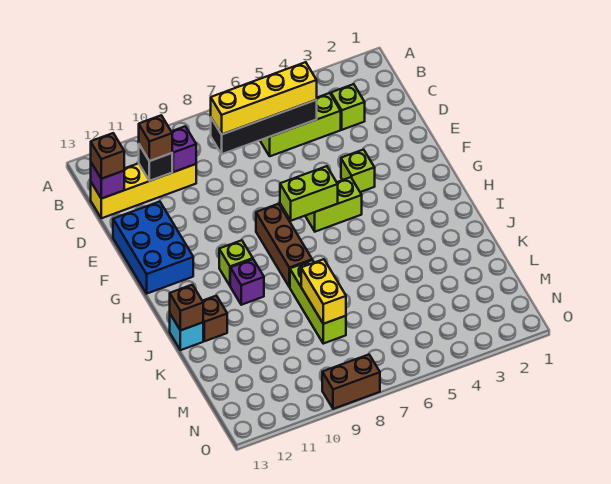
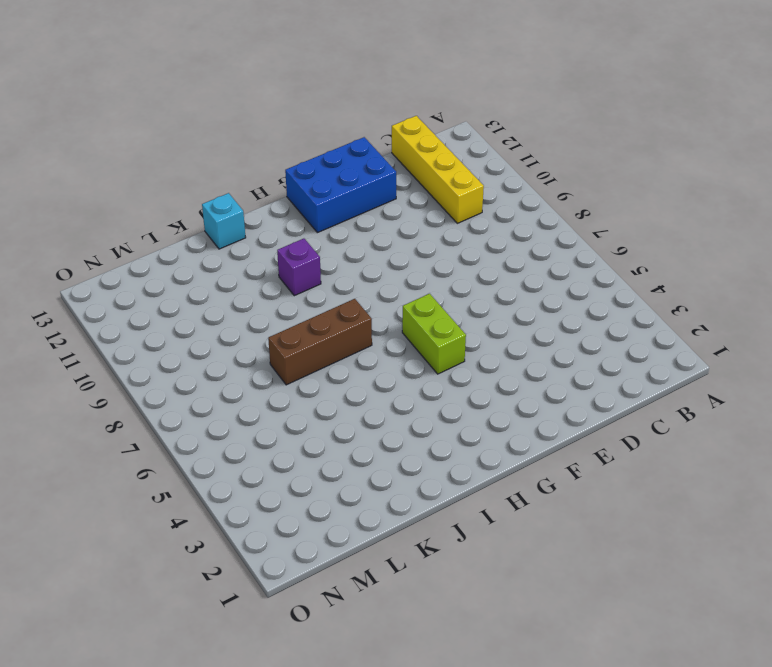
brown 1x3 brick [268,299,372,385] -> brown 1x3 brick moved to [256,204,312,287]
none -> lime 1x1 brick [331,84,365,130]
none -> lime 1x3 brick [260,93,341,156]
none -> lime 1x1 brick [341,149,375,192]

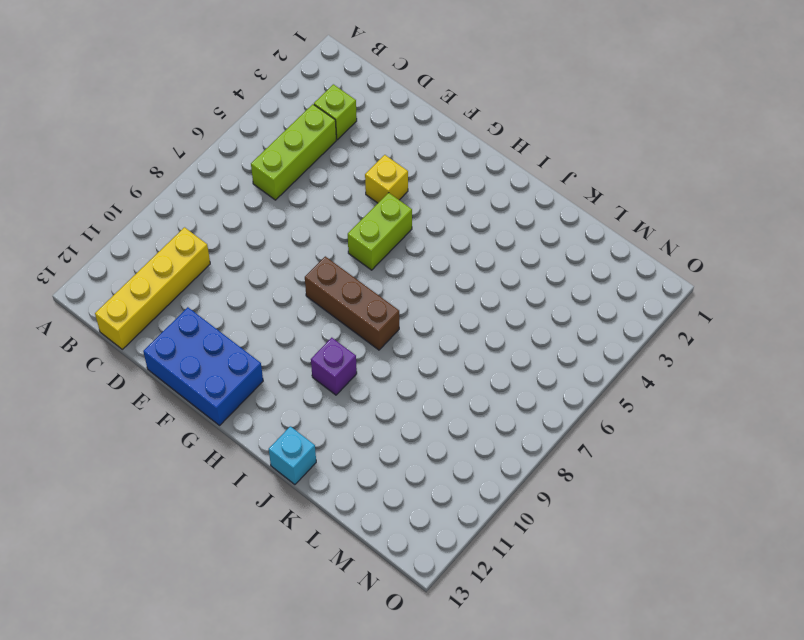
yellow 1x1 brick [365,155,408,203] -> lime 1x1 brick [341,149,375,192]
none -> lime 1x1 brick [219,240,253,285]
none -> lime 1x3 brick [290,260,346,344]
none -> brown 1x1 brick [203,296,227,341]

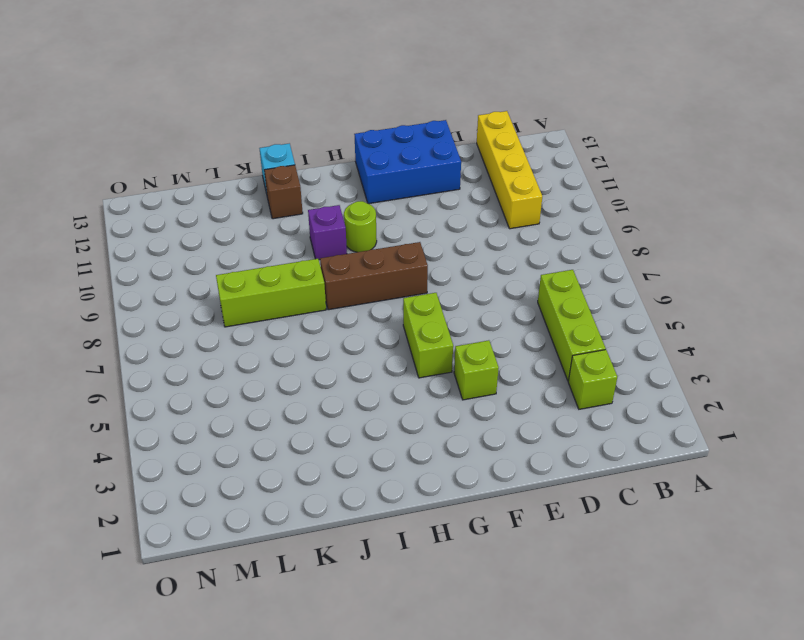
lime 1x1 round brick [344,201,377,252] -> lime 1x1 brick [219,240,253,285]
none -> brown 1x2 brick [322,355,380,409]
none -> black 1x4 brick [211,100,317,154]
none -> purple 1x1 brick [171,126,196,172]

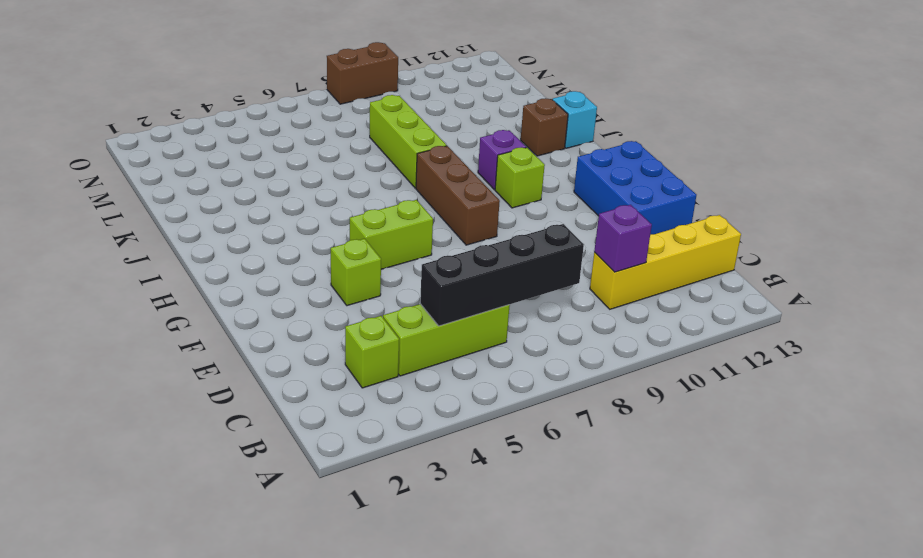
none -> black 1x1 brick [139,145,172,181]
none -> purple 1x1 brick [91,163,124,199]
none -> lime 1x2 brick [280,166,338,221]

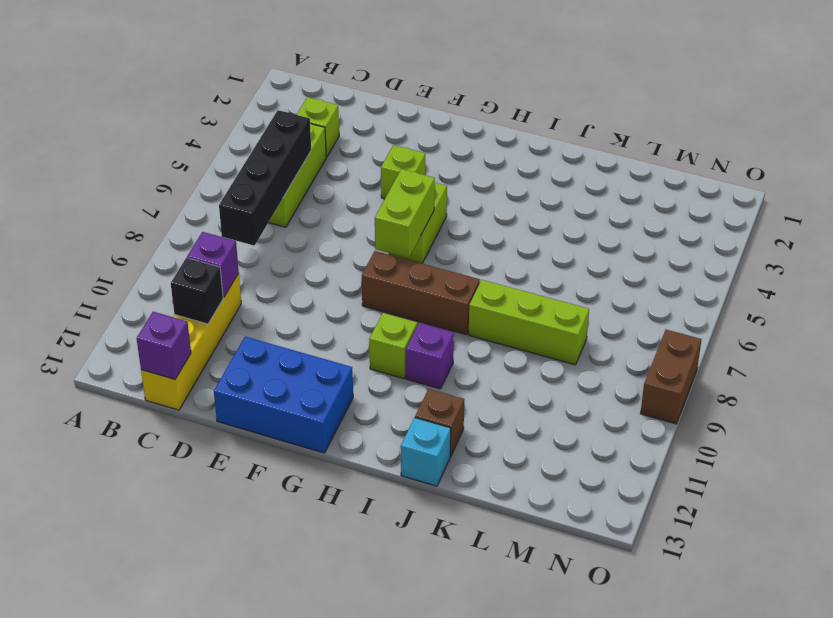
none -> brown 1x1 brick [170,285,203,330]
none -> yellow 1x2 brick [301,259,346,324]
none -> yellow 1x4 brick [211,62,317,134]

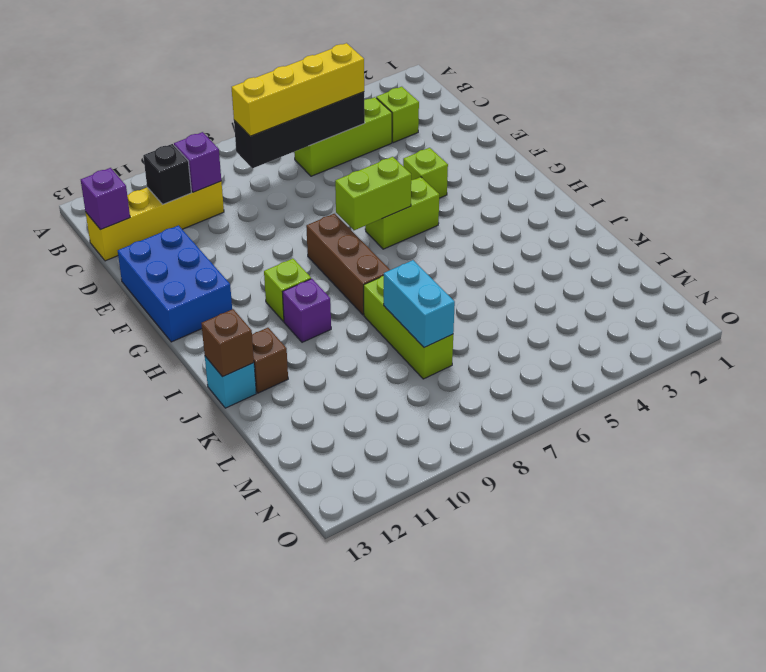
cyan 1x2 brick [384,260,455,348] -> yellow 1x2 brick [301,259,346,324]
none -> brown 1x2 brick [322,355,380,409]
none -> brown 1x1 brick [139,115,172,161]
none -> brown 1x1 brick [91,133,124,179]

